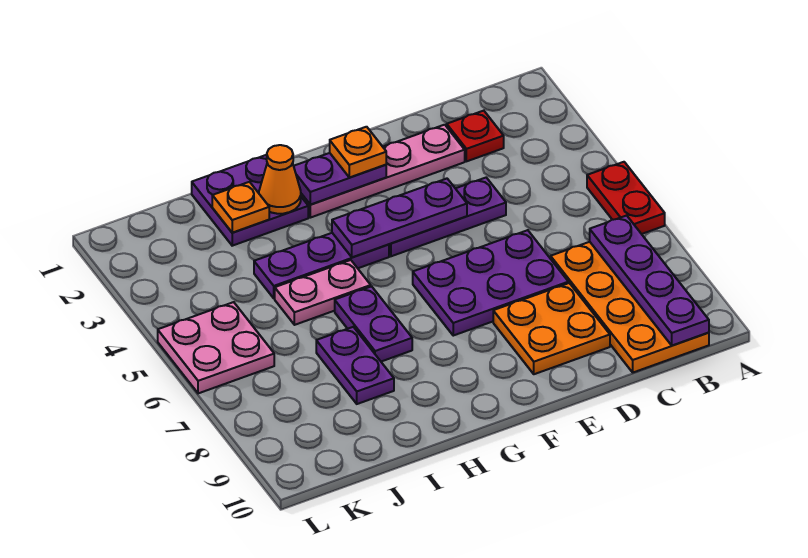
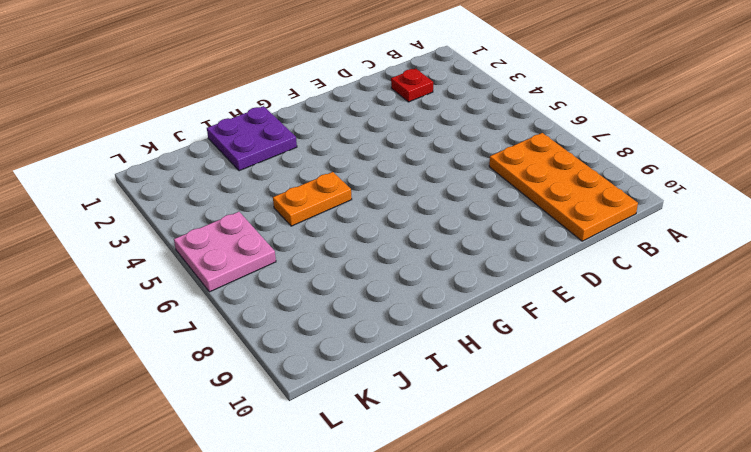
orange 1x2 plate [273,172,352,226] -> pink 1x2 plate [275,260,371,325]
none -> red 1x2 plate [587,162,665,234]
none -> pink 1x4 plate [301,125,465,218]
none -> purple 1x3 plate [389,178,506,256]

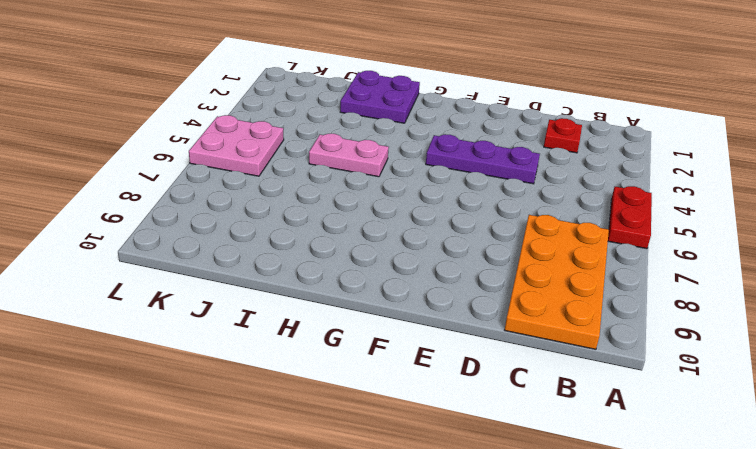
none -> pink 1x4 plate [301,125,465,218]
none -> purple 2x3 plate [413,230,568,336]
none -> orange 2x2 plate [493,283,610,374]

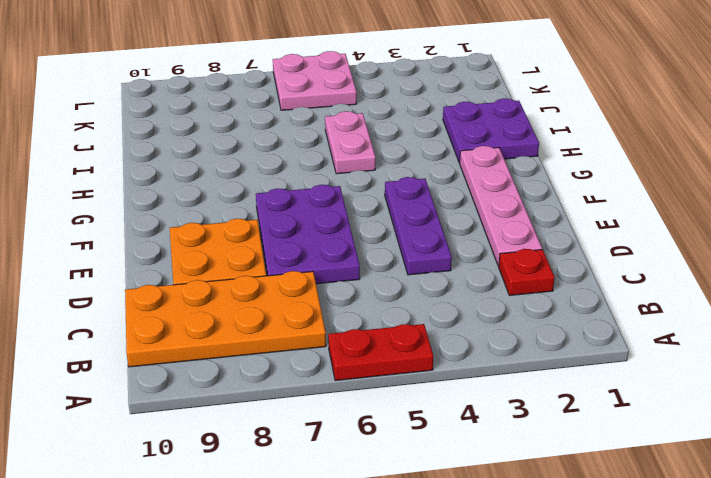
none -> purple 1x3 plate [254,233,389,298]
none -> purple 1x2 plate [335,286,412,362]
none -> purple 1x2 plate [316,327,394,404]

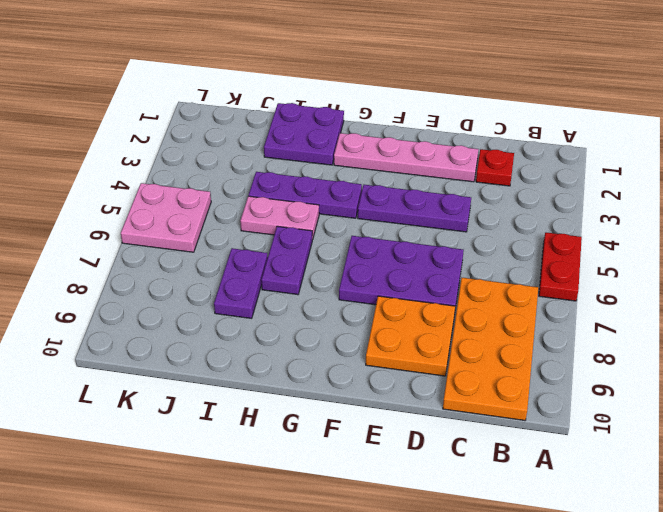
none -> purple 1x4 plate [590,215,709,346]
none -> purple 1x3 plate [332,179,467,257]
none -> purple 1x2 plate [294,153,386,205]

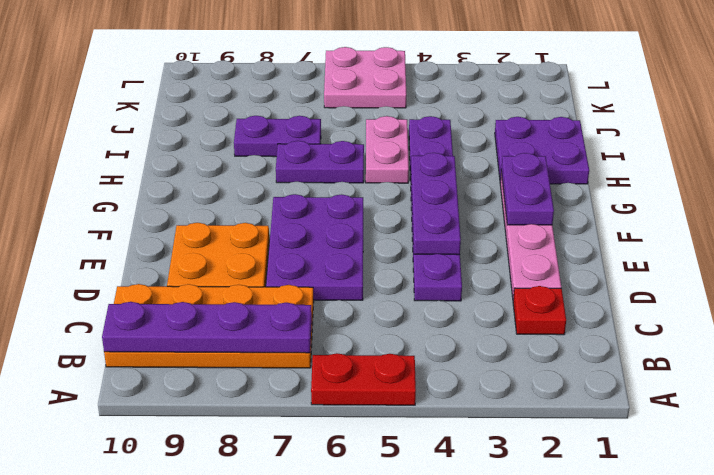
none -> orange 1x1 cone [259,145,301,214]
none -> orange 1x1 plate [212,182,269,233]
none -> orange 1x1 plate [330,127,386,177]

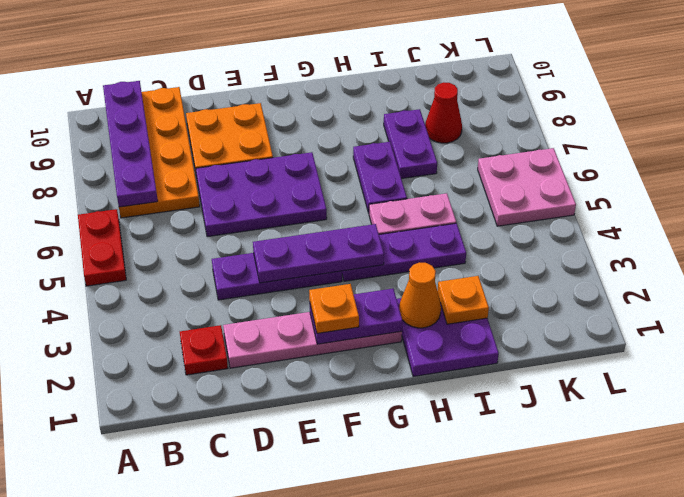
red 1x1 cone [425,82,462,143] -> none

